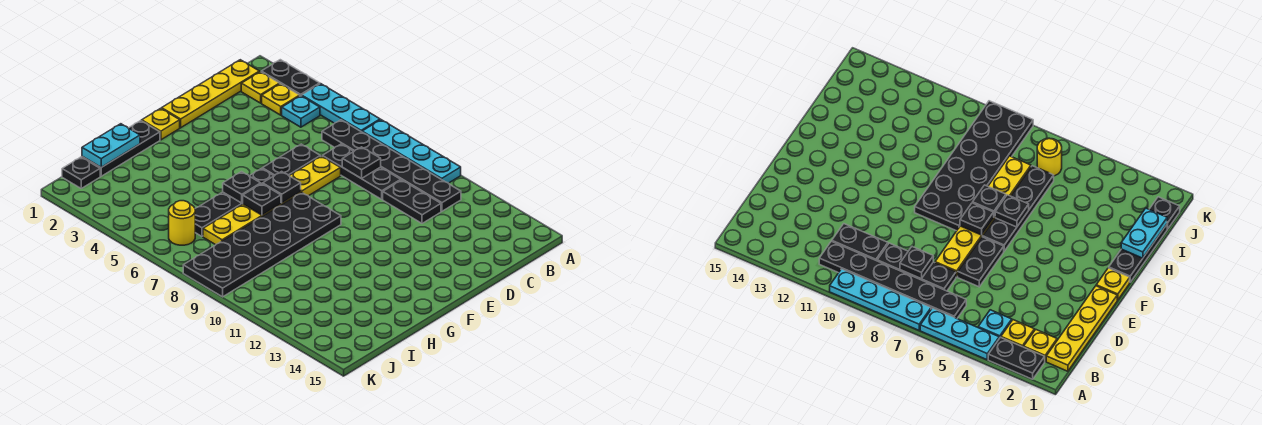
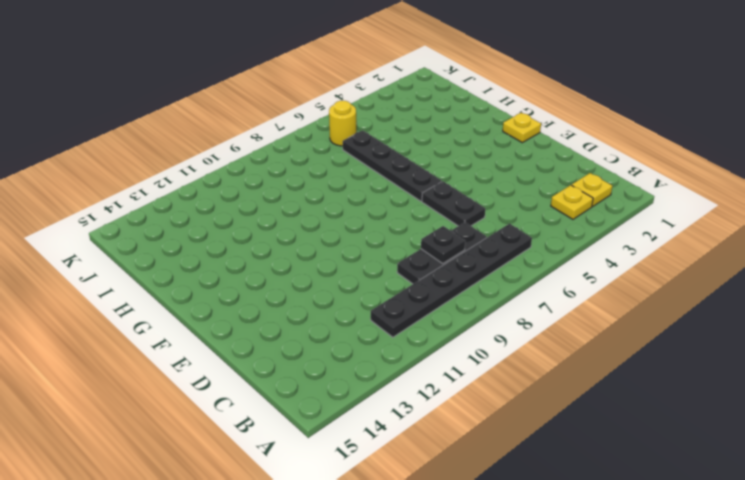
none -> black 1x2 plate [261,60,320,96]
none -> cyan 1x3 plate [302,84,380,132]
none -> cyan 1x4 plate [362,120,461,183]

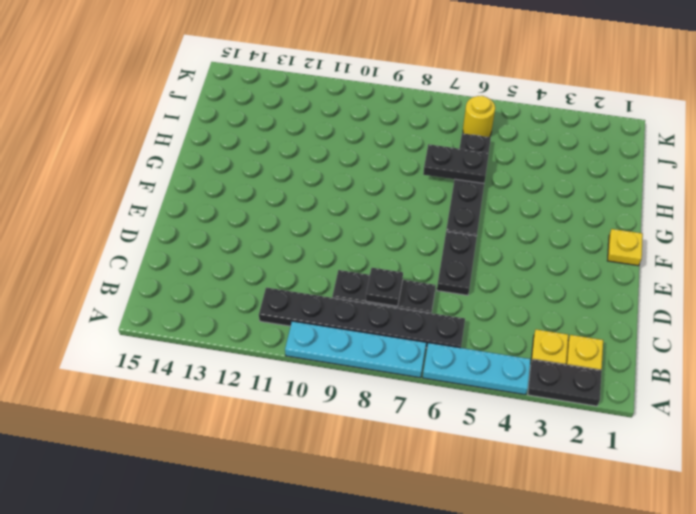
black 1x2 plate [423,144,489,183] -> black 1x2 plate moved to [383,180,441,223]
none -> yellow 1x4 plate [162,60,259,128]
none -> cyan 1x1 plate [282,96,320,127]
none -> yellow 1x6 plate [203,156,341,245]

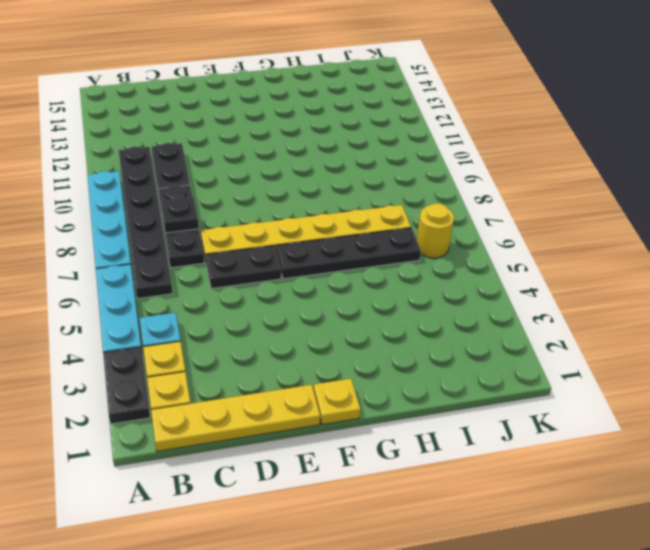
none -> black 2x6 plate [183,193,341,297]
none -> black 1x3 plate [82,121,160,176]
none -> black 1x1 plate [62,157,100,188]

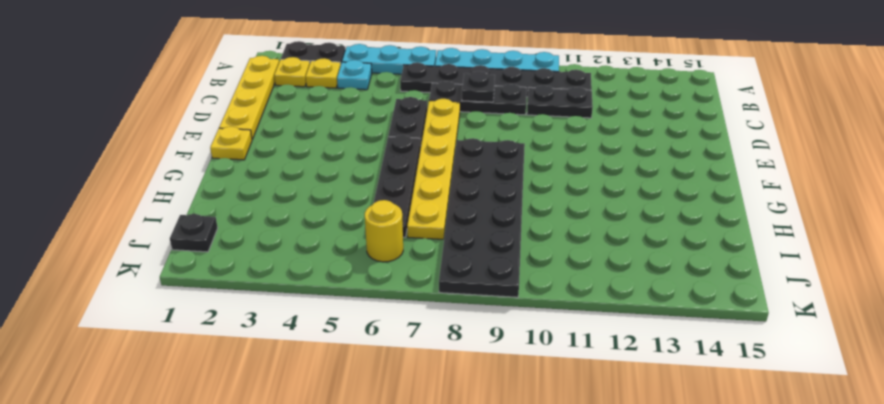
none -> black 1x3 plate [82,121,160,176]
none -> black 1x1 plate [263,171,301,203]
none -> black 1x1 plate [223,172,261,203]

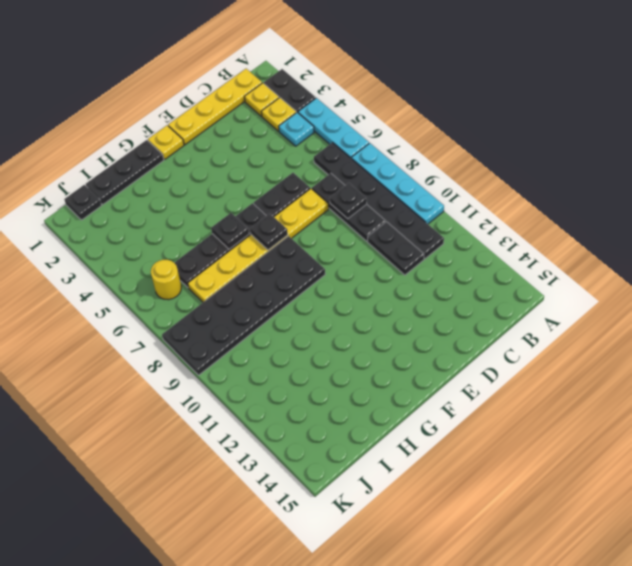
none -> black 1x1 plate [243,184,281,215]
none -> cyan 1x2 plate [82,124,140,167]

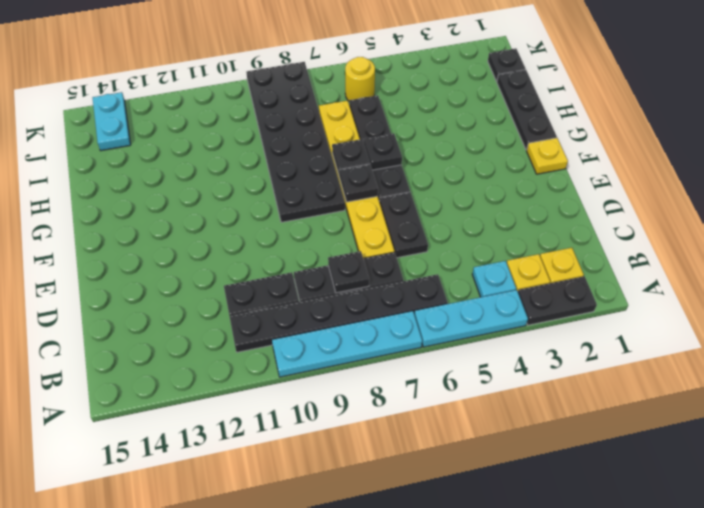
cyan 1x2 plate [92,92,131,151] -> cyan 1x2 plate moved to [82,124,140,167]
none -> yellow 1x4 plate [162,60,259,128]

